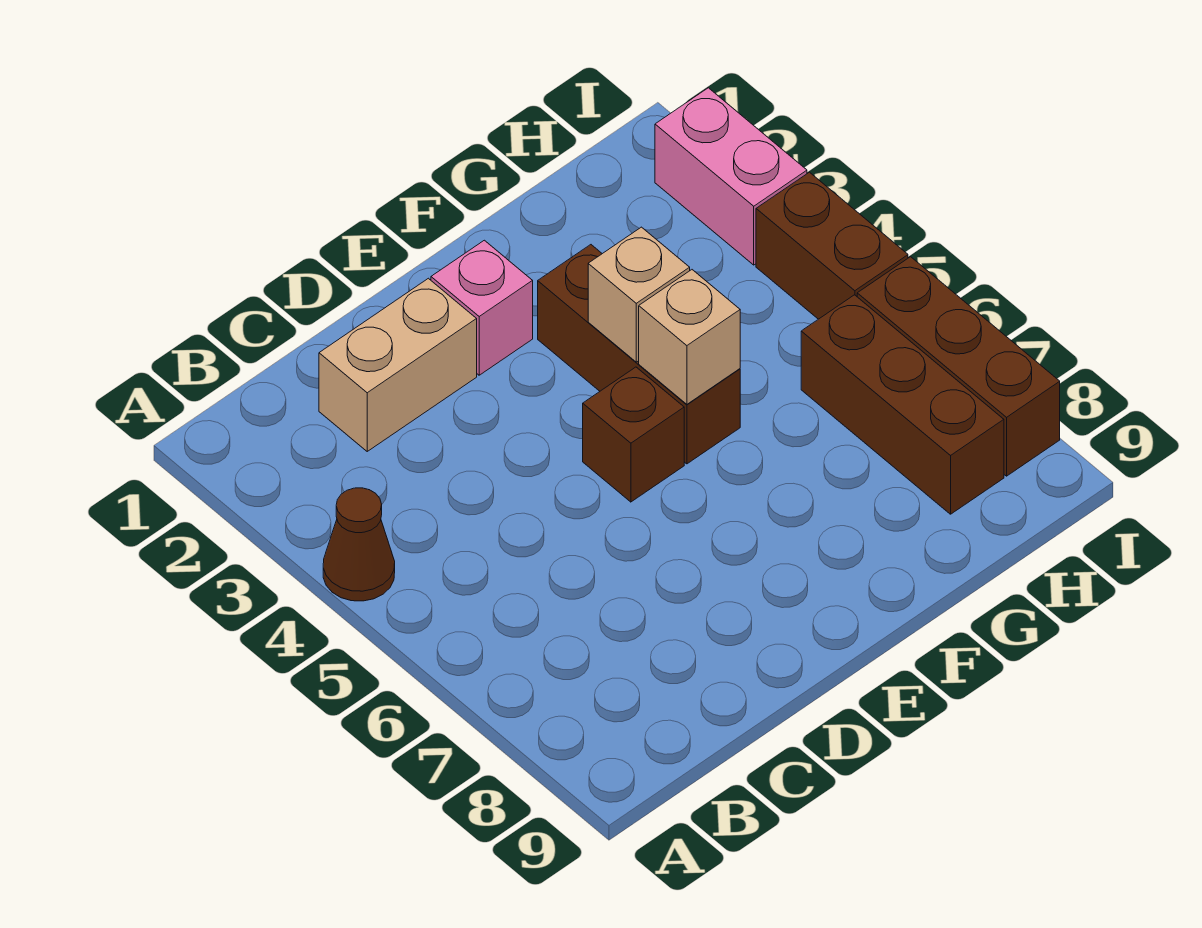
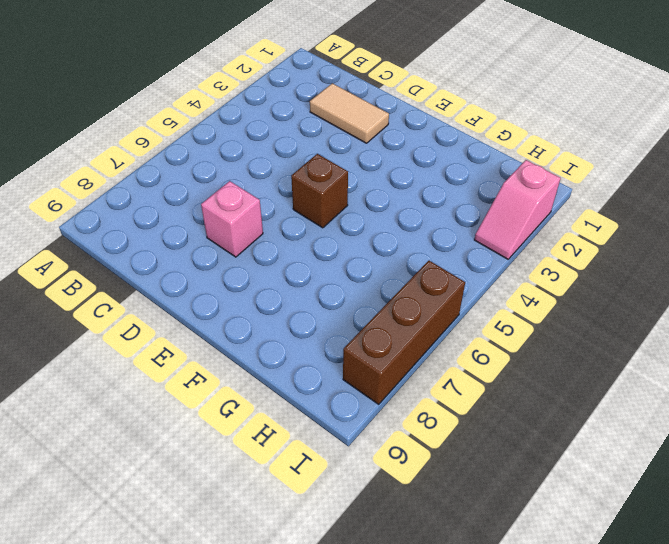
tan 1x2 tile [310,83,389,143] -> tan 1x2 brick [319,278,477,451]
pink 1x1 brick [201,181,263,257] -> pink 1x1 brick moved to [431,240,533,375]
pink 1x2 slope [474,160,561,259] -> pink 1x2 brick [655,88,807,265]
none -> brown 1x1 cone [323,488,395,601]
none -> brown 1x3 brick [538,245,740,464]

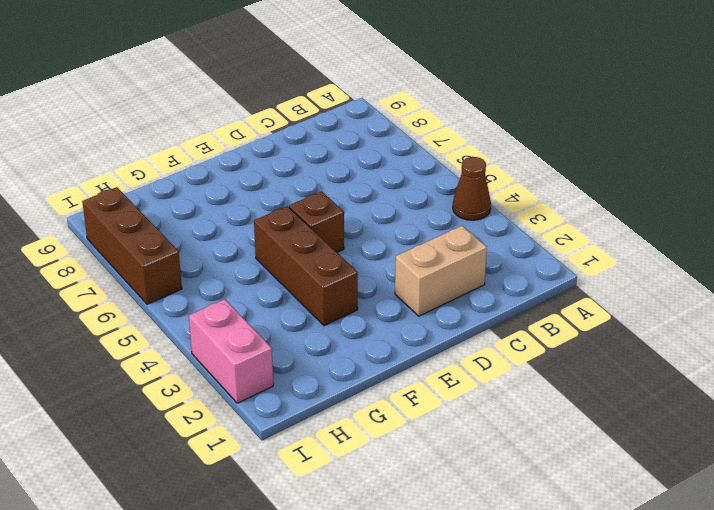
none -> pink 1x1 brick [431,240,533,375]
none -> brown 1x3 brick [801,295,1004,514]

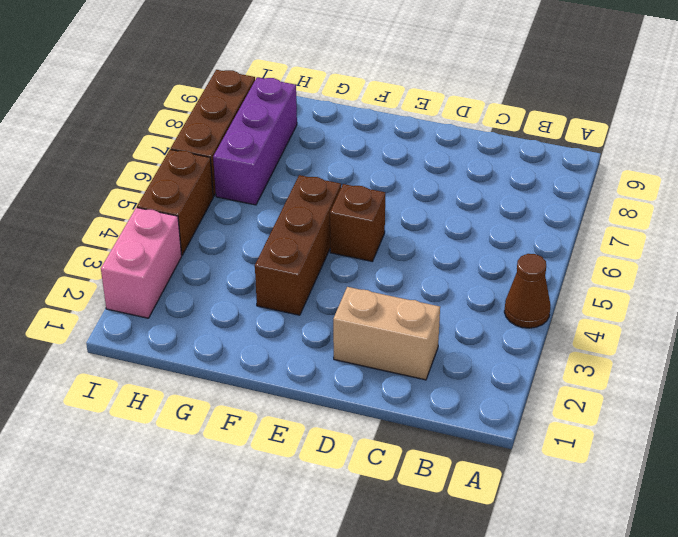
purple 1x3 brick [213,77,297,205] -> brown 1x3 brick [801,295,1004,514]
none -> pink 1x1 brick [431,240,533,375]
none -> tan 1x1 brick [588,227,690,362]

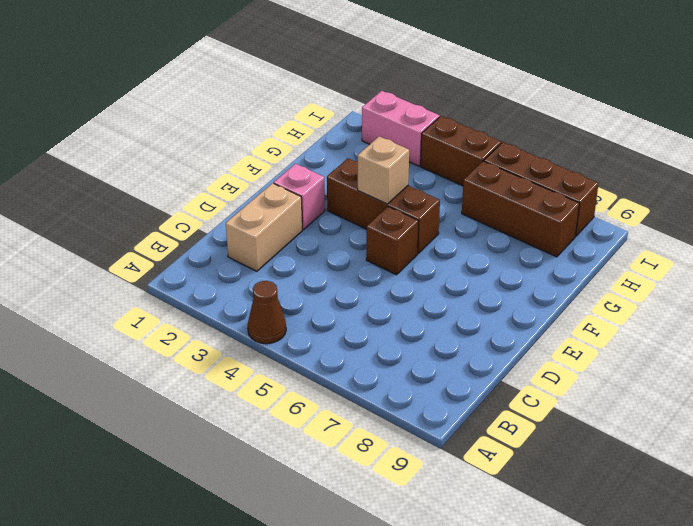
none -> tan 1x1 brick [639,270,740,404]

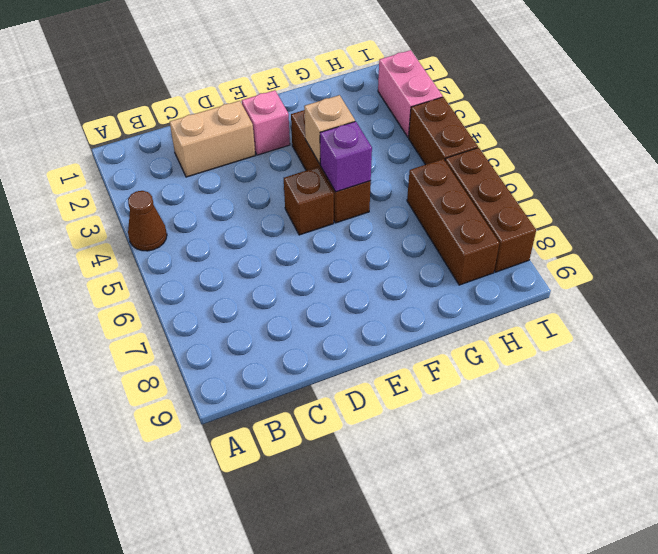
purple 1x1 brick [320,121,372,192] -> tan 1x1 brick [639,270,740,404]

